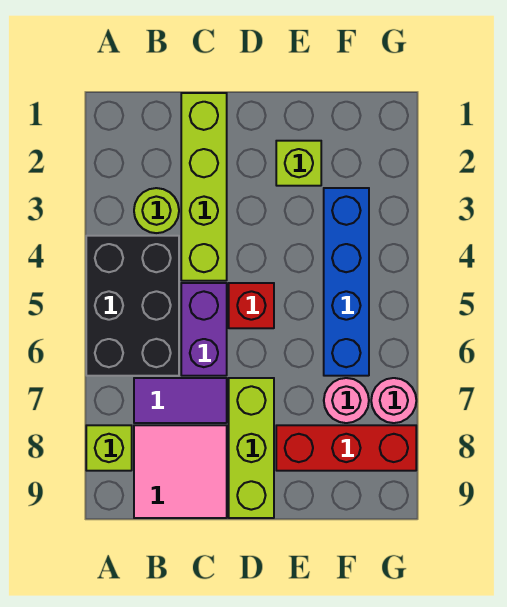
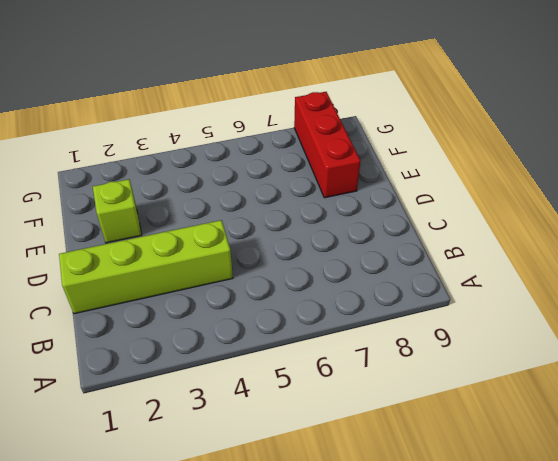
none -> black 2x3 brick [86,236,179,376]
none -> lime 1x1 brick [86,425,132,471]
none -> lime 1x1 round brick [134,188,179,233]

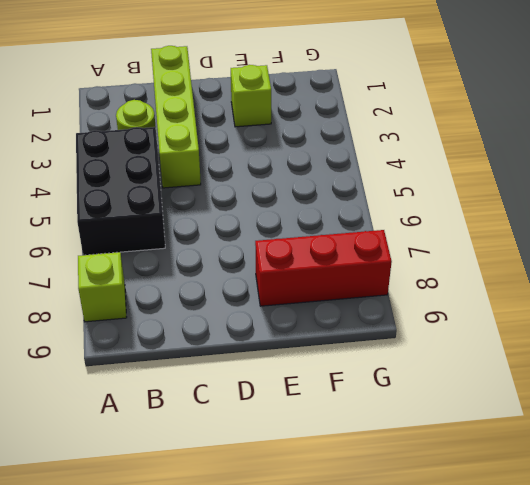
none -> purple 1x2 tile [134,378,227,423]
none -> pink 2x2 tile [134,425,227,518]
none -> purple 1x2 brick [181,283,227,376]

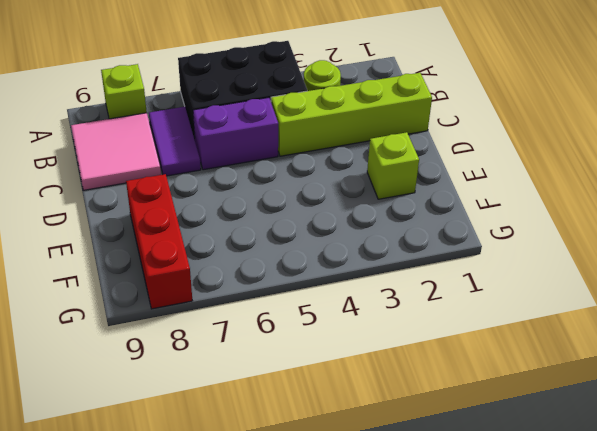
none -> red 1x1 brick [229,283,274,328]
none -> lime 1x3 brick [229,378,274,518]
none -> blue 1x4 brick [324,188,369,376]

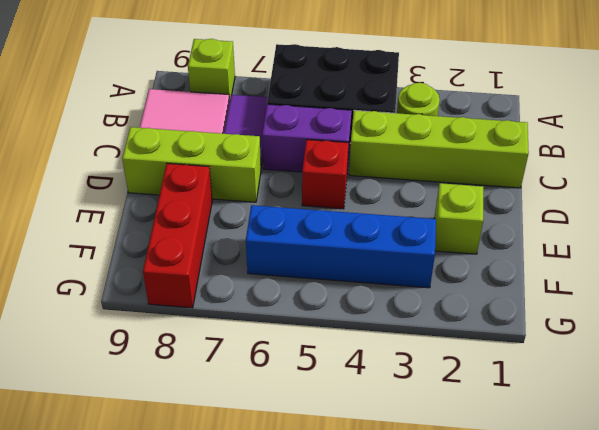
none -> pink 1x1 round brick [324,378,369,423]
none -> pink 1x1 round brick [371,378,416,423]

